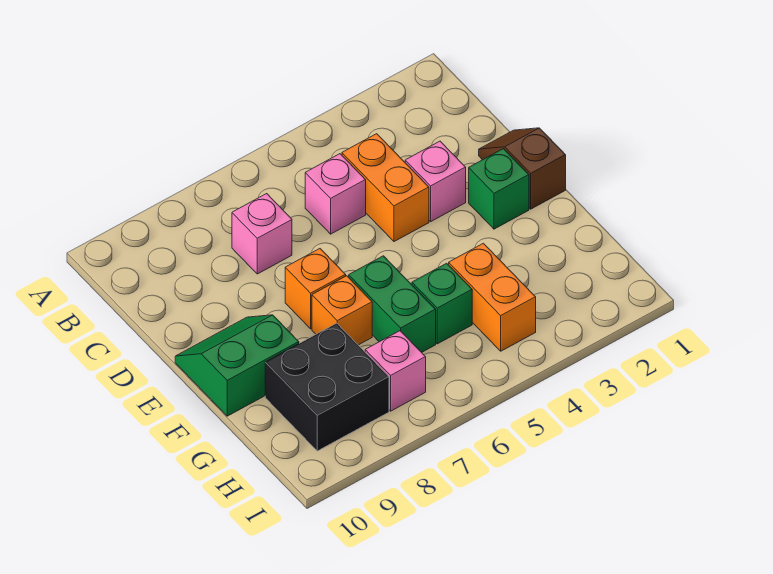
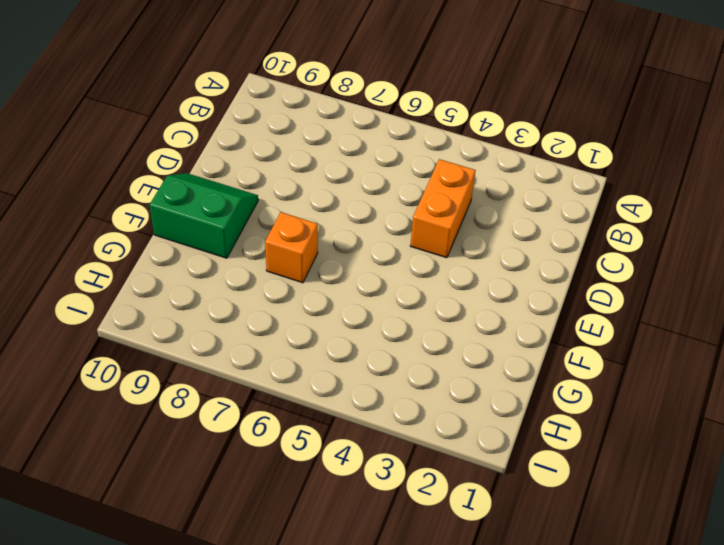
none -> pink 1x1 brick [305,154,366,234]
none -> pink 1x1 brick [232,194,292,274]
none -> brown 1x2 slope [479,128,566,209]

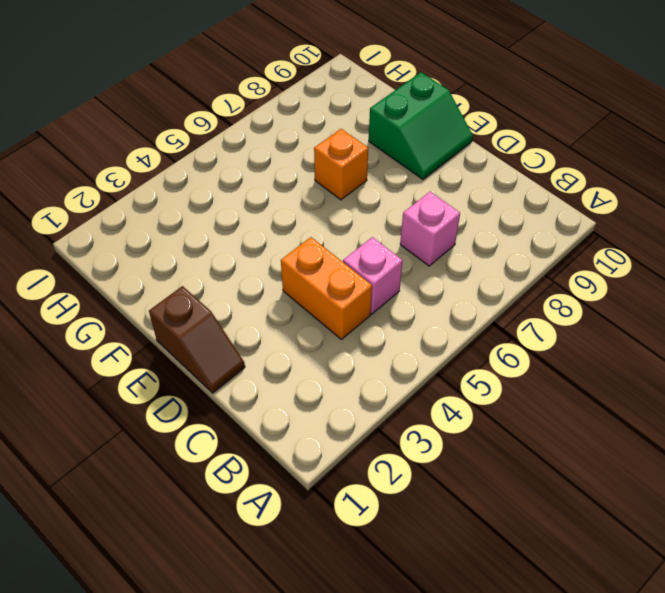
none -> pink 1x1 brick [405,141,466,221]
none -> green 1x1 brick [469,149,529,229]
none -> orange 1x1 brick [285,249,346,329]

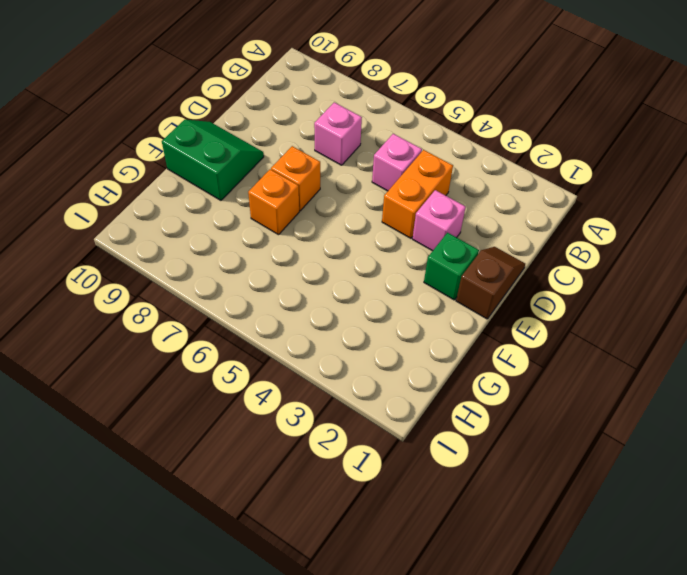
none -> green 1x2 brick [349,256,436,352]
none -> orange 1x2 brick [449,243,536,351]
none -> green 1x1 brick [412,263,472,344]

